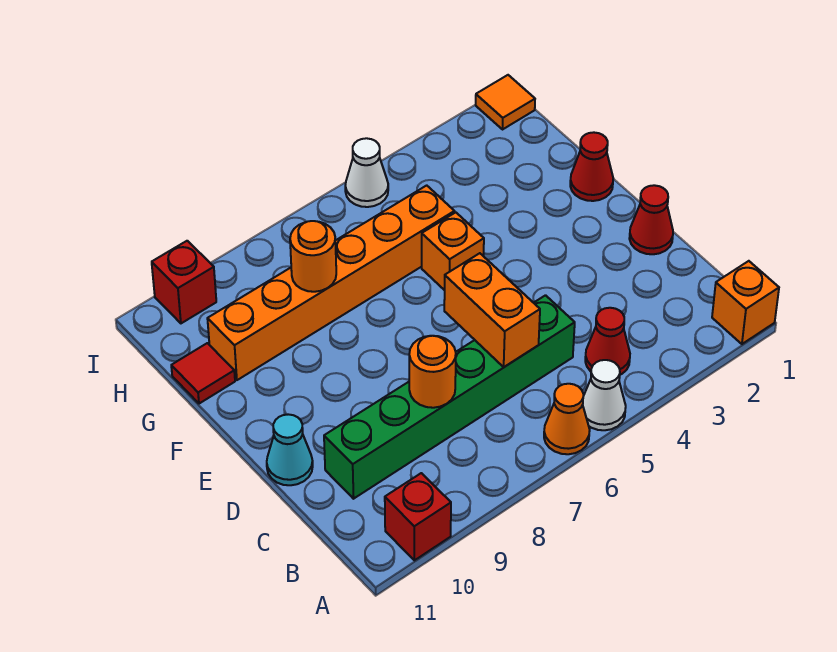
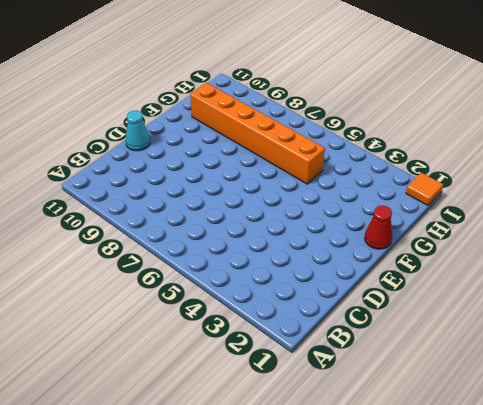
none -> orange 1x1 brick [712,261,779,344]
none -> white 1x1 cone [583,360,626,430]
none -> orange 1x1 cone [544,384,590,454]

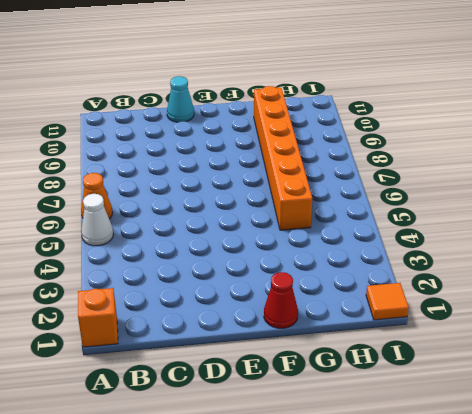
none -> red 1x1 brick [385,473,451,560]
none -> red 1x1 cone [585,308,630,375]
none -> green 1x6 brick [324,295,575,499]

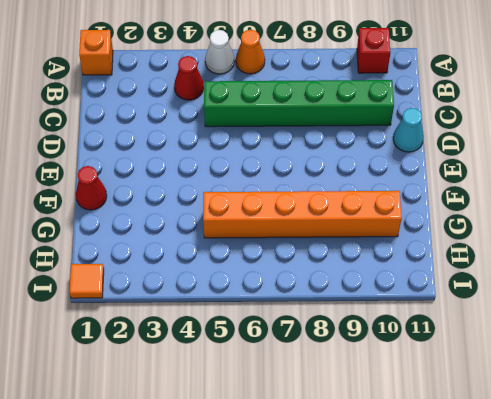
none -> red 1x1 cone [629,185,673,254]
none -> orange 1x1 brick [422,212,484,290]
none -> red 1x1 tile [171,343,235,404]

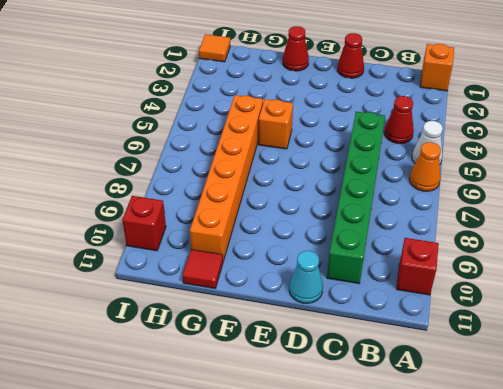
none -> white 1x1 cone [345,138,388,207]
none -> orange 1x2 brick [444,253,540,367]
none -> orange 1x1 round brick [409,336,456,408]

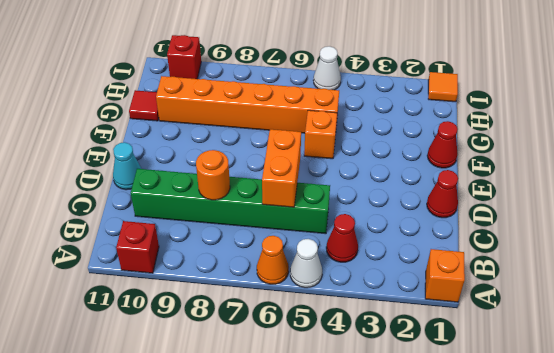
none -> orange 1x1 round brick [290,221,336,292]

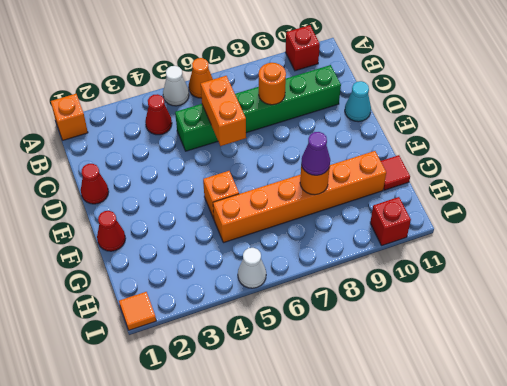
purple 1x1 cone [301,132,330,175] -> none

